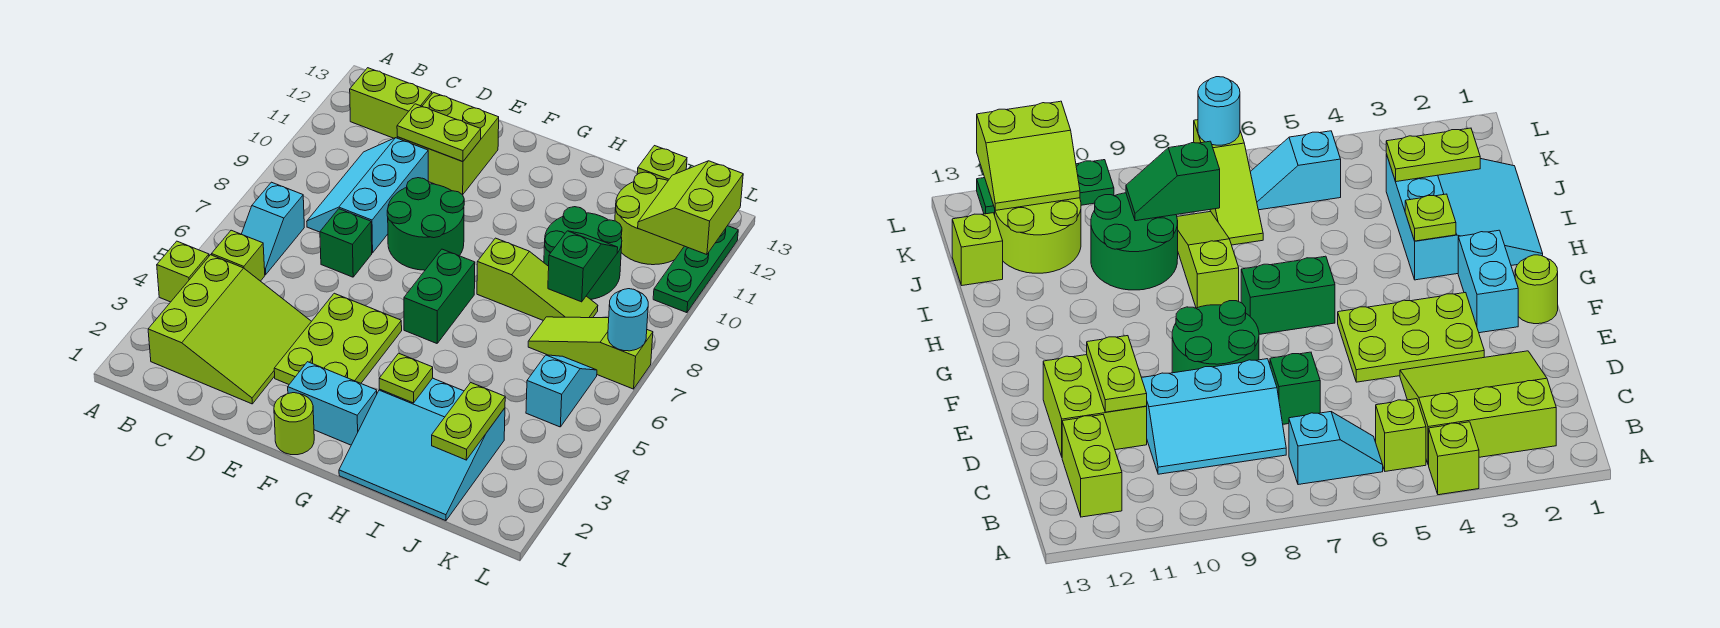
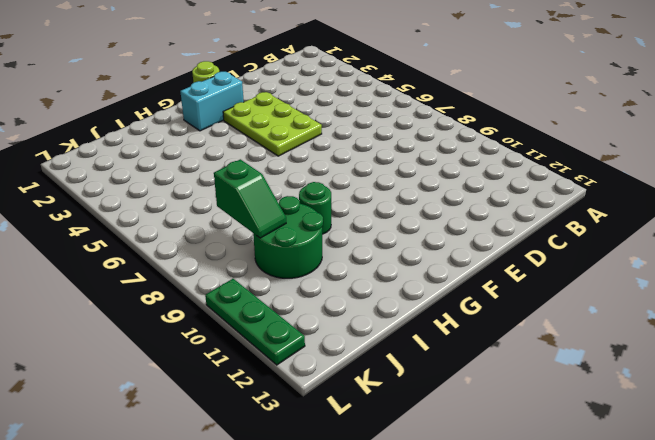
green 1x1 round brick [299,182,331,234] -> none
none -> lime 1x1 brick [157,241,209,302]
none -> lime 3x3 slope [148,255,312,404]
none -> lime 1x1 brick [212,230,265,281]

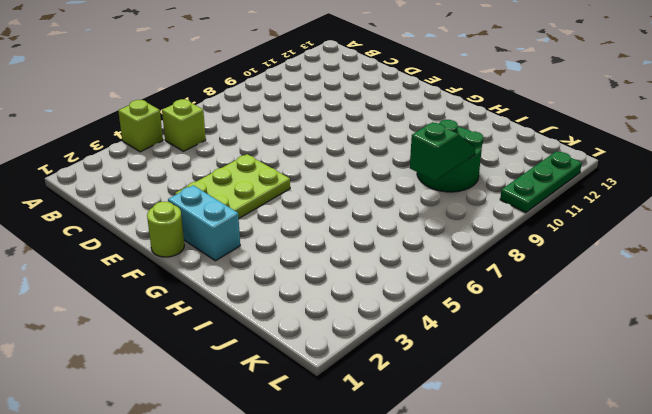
none -> lime 3x3 slope [148,255,312,404]
none -> cyan 1x2 slope [241,182,304,275]
none -> lime 1x2 brick [350,68,432,138]

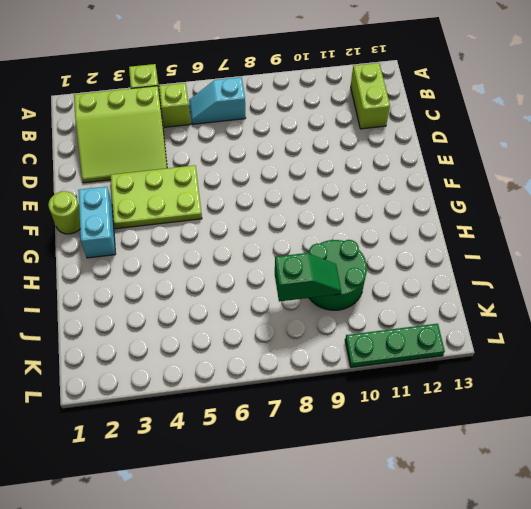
none -> cyan 2x3 slope [307,138,428,253]
none -> green 1x1 brick [320,209,372,277]
none -> lime 2x2 brick [397,92,499,195]

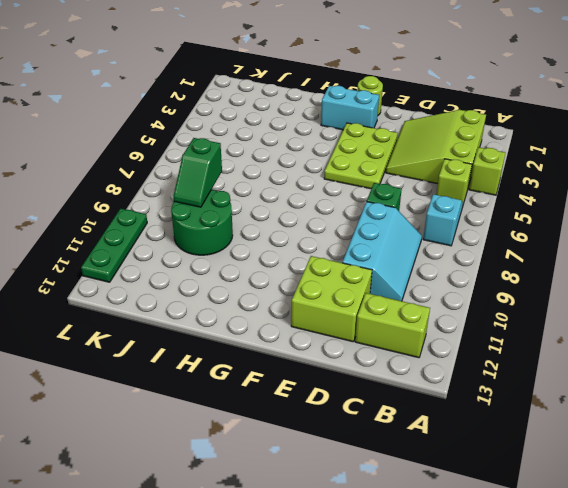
none -> green 2x2 round brick [387,178,464,270]
none -> green 1x2 brick [404,249,475,343]
none -> cyan 3x3 slope [339,378,505,521]

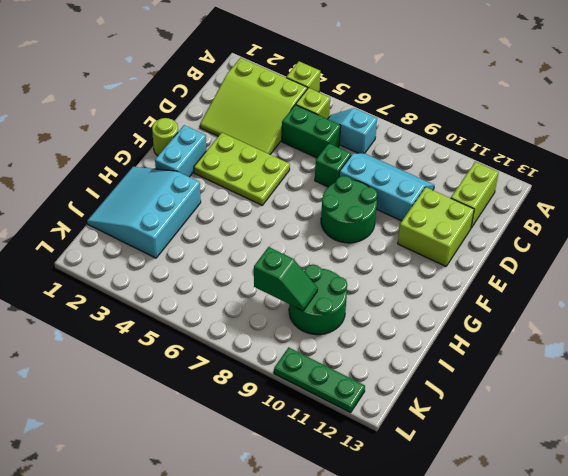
green 1x2 brick [282,105,341,158] -> green 1x2 brick moved to [404,249,475,343]
none -> lime 1x3 slope [477,238,598,321]
none -> lime 1x3 slope [528,317,653,389]
none -> lime 2x2 round brick [615,172,684,265]

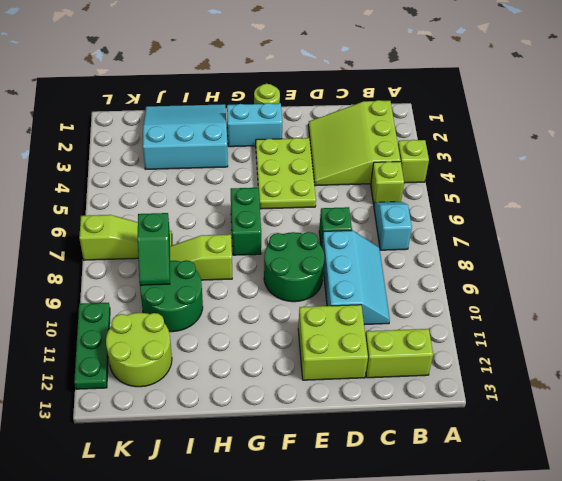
none -> lime 1x1 brick [637,146,687,180]
none -> cyan 1x2 slope [526,355,597,427]
none -> lime 1x2 plate [397,104,481,162]

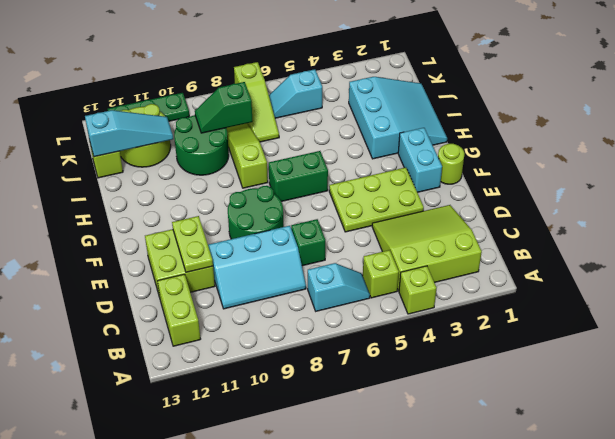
cyan 1x3 slope [85,110,173,157] -> none
none -> lime 1x1 plate [379,353,433,403]
none -> lime 1x2 plate [432,383,505,460]
none -> lime 2x2 slope [638,161,743,255]

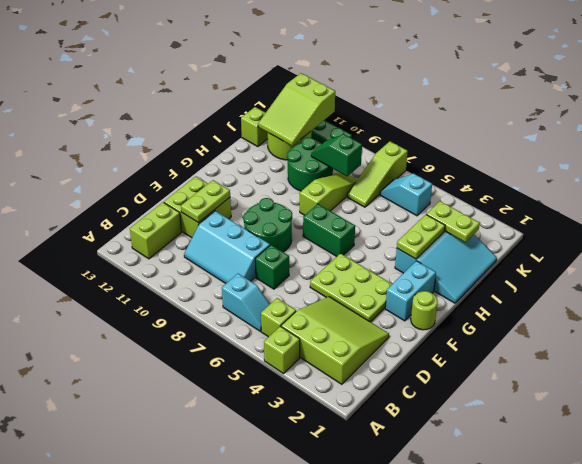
lime 1x2 plate [397,215,445,259] -> lime 1x1 plate [379,353,433,403]
lime 2x3 slope [258,73,335,146] -> lime 2x2 slope [638,161,743,255]
none -> cyan 1x1 round brick [608,289,648,351]

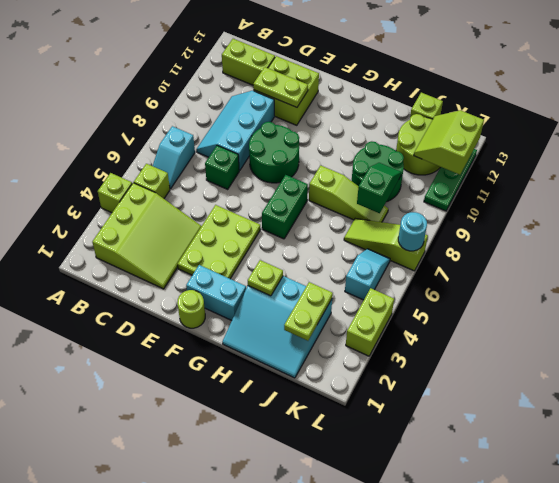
lime 1x2 brick [346,288,394,356] -> none

